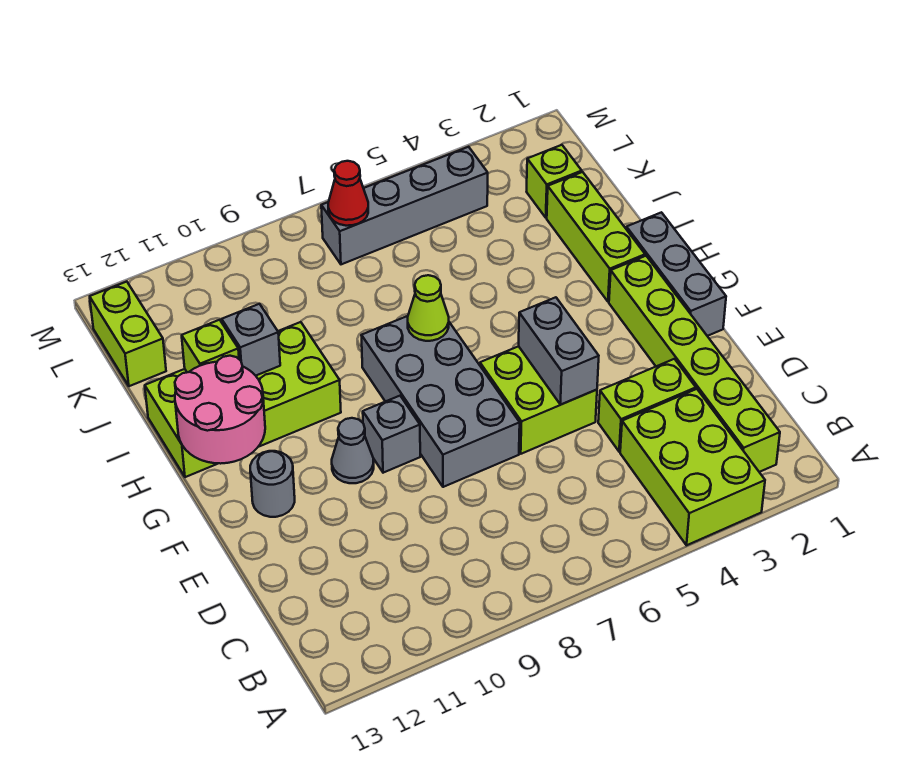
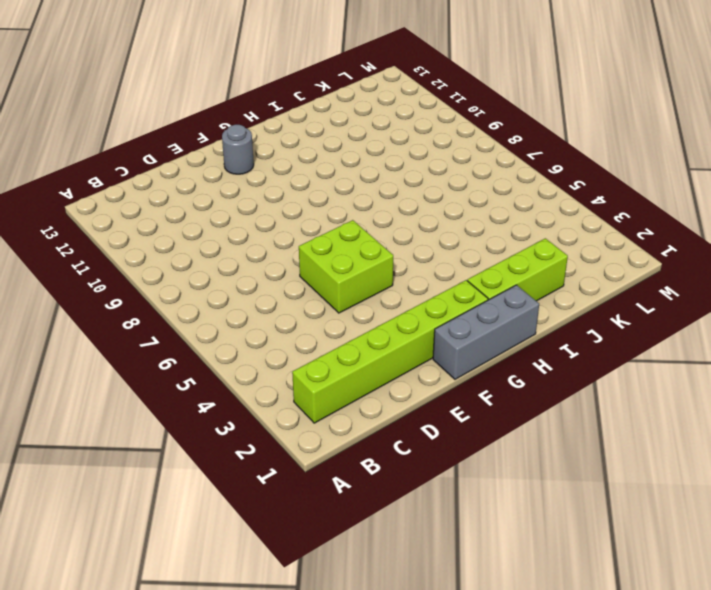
none -> lime 2x3 brick [620,389,765,545]
none -> lime 1x2 brick [598,359,696,452]
none -> grey 2x4 brick [361,316,520,487]

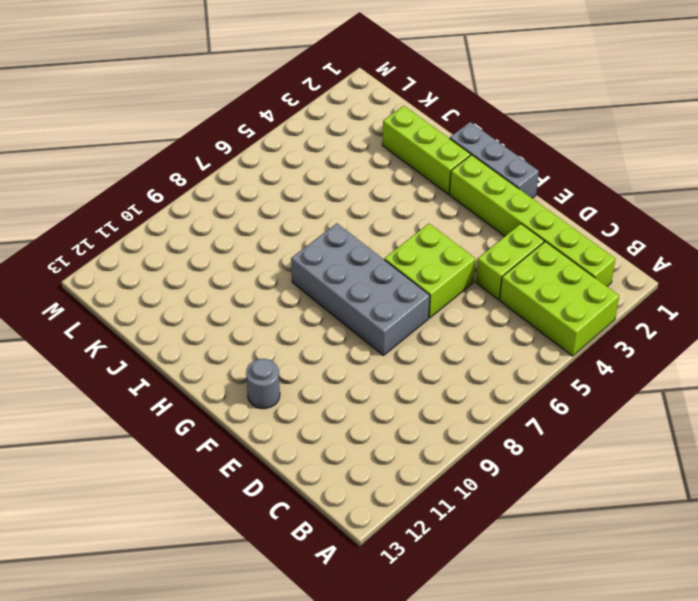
none -> grey 1x1 brick [363,396,420,473]
none -> grey 1x1 cone [332,418,374,483]
none -> lime 2x4 brick [145,322,341,477]

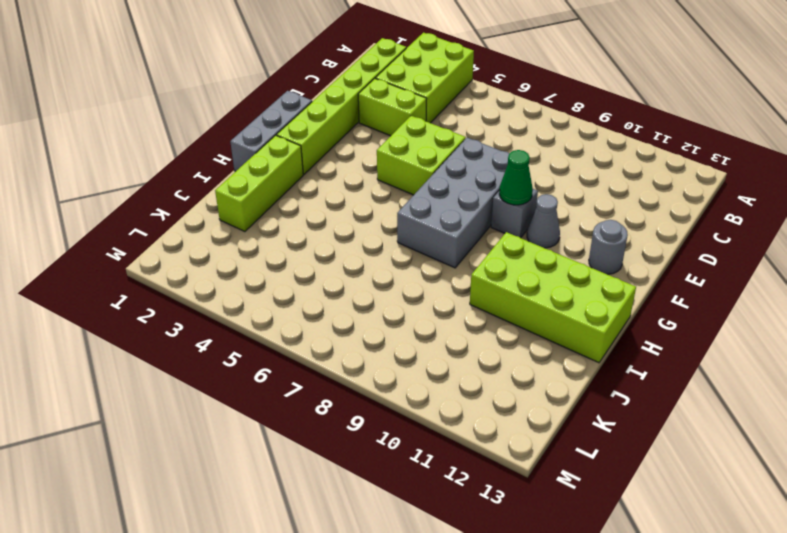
green 1x1 cone [499,150,533,205] -> none
none -> lime 1x1 brick [527,145,582,218]
none -> lime 1x2 brick [90,282,166,386]
none -> grey 1x4 brick [321,147,488,264]

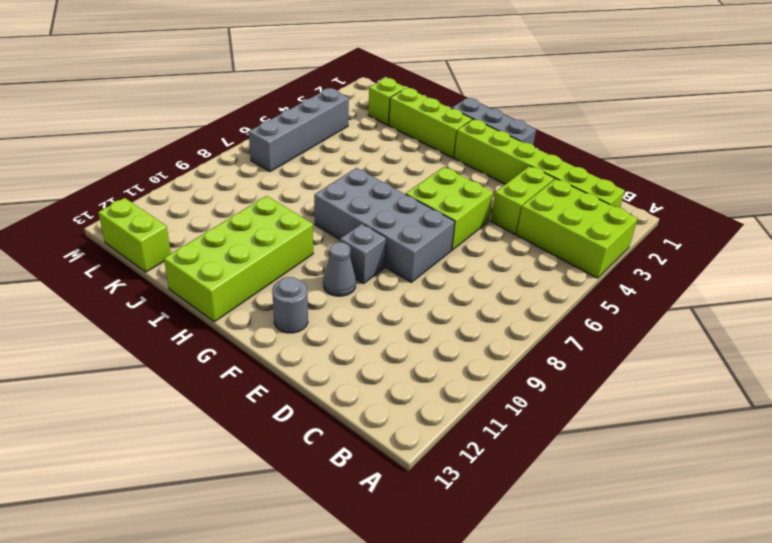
none -> grey 1x2 brick [519,297,599,405]
none -> pink 2x2 round brick [175,356,265,464]
none -> lime 1x1 cone [408,275,449,341]

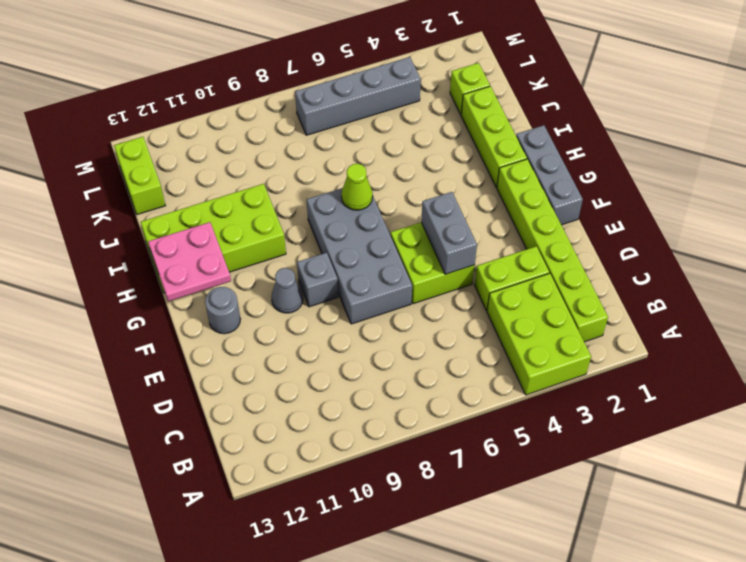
pink 2x2 plate [148,222,231,301] -> pink 2x2 round brick [175,356,265,464]
none -> grey 1x1 brick [222,304,280,376]
none -> lime 1x1 brick [182,320,239,372]
none -> red 1x1 cone [328,161,368,226]

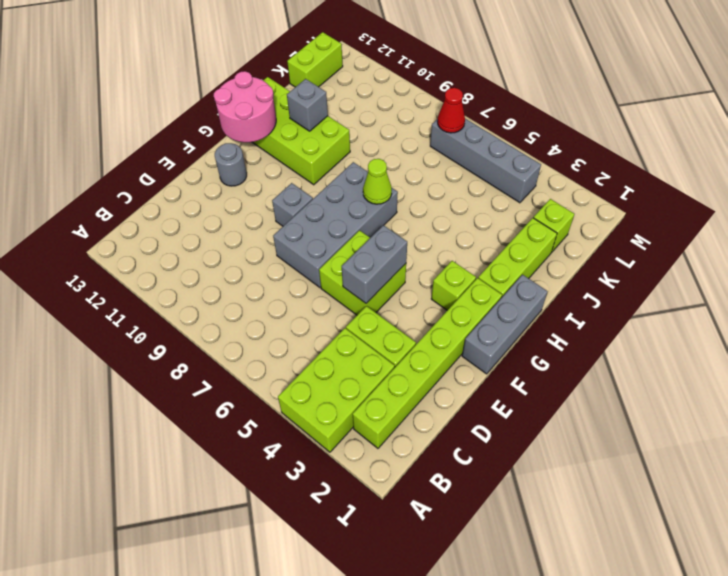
lime 1x1 brick [431,261,476,310] -> lime 1x1 brick moved to [182,320,239,372]
none -> grey 1x1 cone [332,418,374,483]

